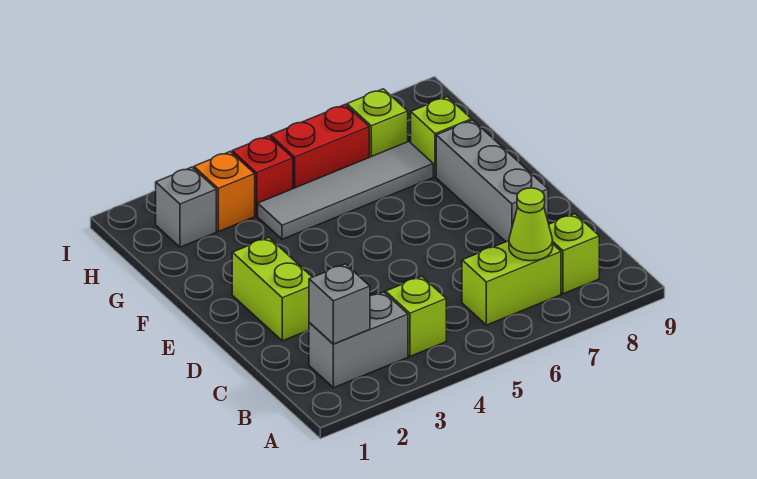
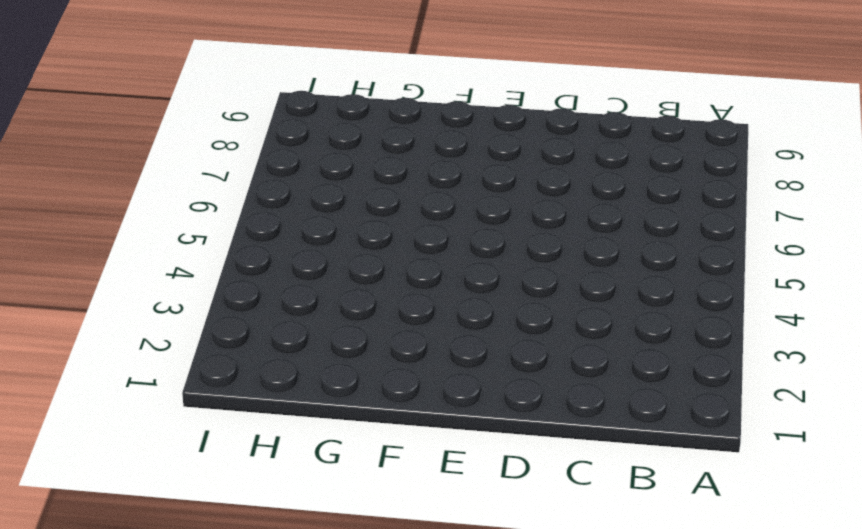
none -> grey 1x2 brick [309,292,408,388]
none -> lime 1x1 brick [386,276,446,356]
none -> lime 1x2 brick [462,241,561,325]

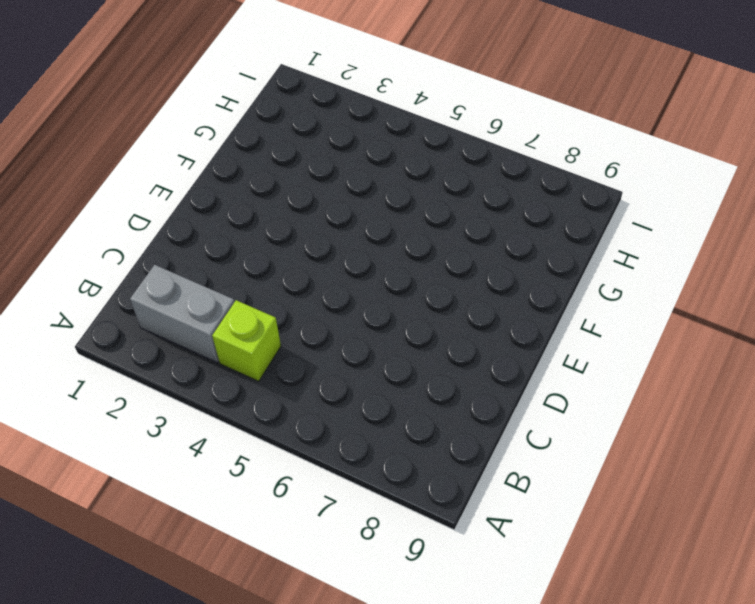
none -> lime 1x2 brick [462,241,561,325]
none -> lime 1x1 brick [549,214,599,294]
none -> lime 1x2 brick [232,237,312,341]

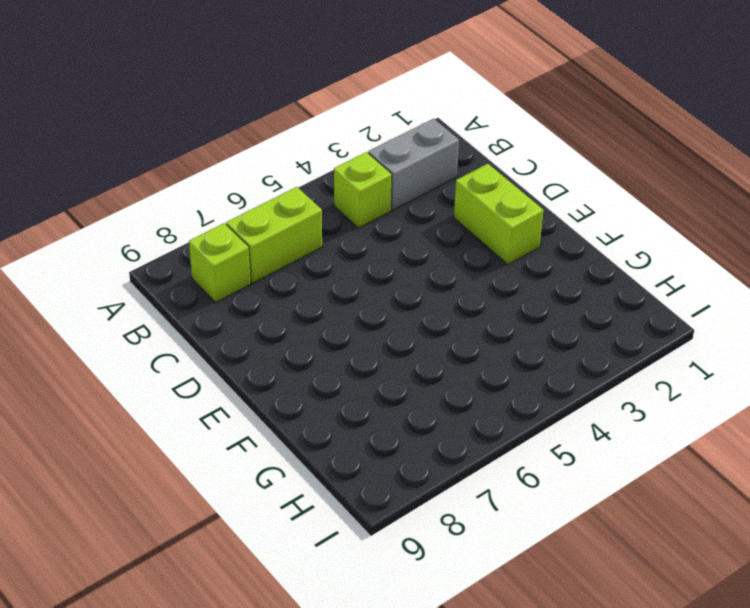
none -> grey 1x3 brick [436,120,548,242]
none -> grey 1x4 tile [258,141,433,239]
none -> lime 1x1 brick [411,97,472,177]

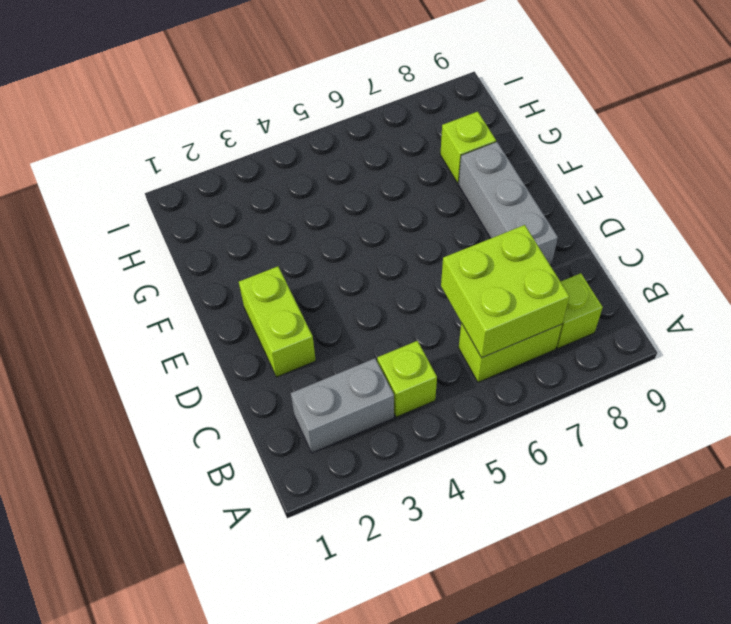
lime 2x2 brick [441,225,569,358] -> lime 1x1 cone [509,188,553,261]
none -> grey 1x4 tile [258,141,433,239]
none -> grey 1x1 brick [156,167,216,247]
none -> orange 1x1 brick [194,151,255,232]

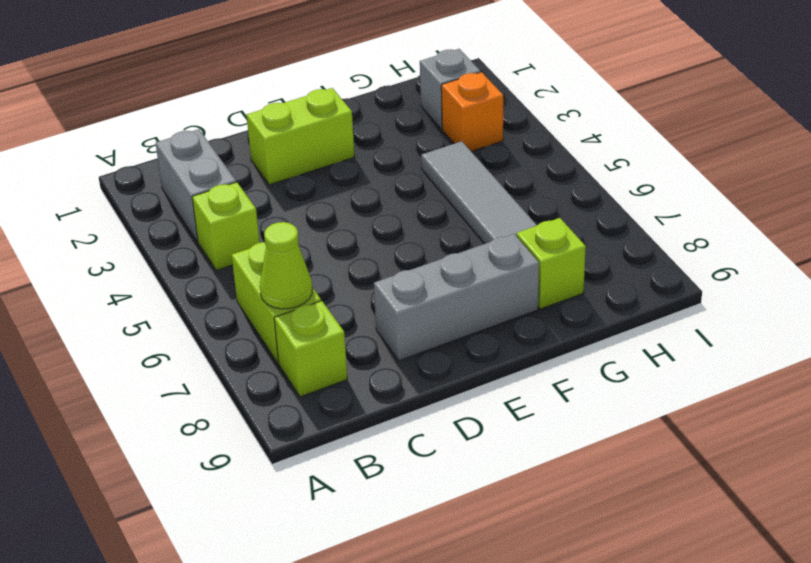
none -> red 1x1 brick [232,136,293,216]
none -> red 1x2 brick [270,105,369,189]
none -> lime 1x1 brick [347,89,408,157]

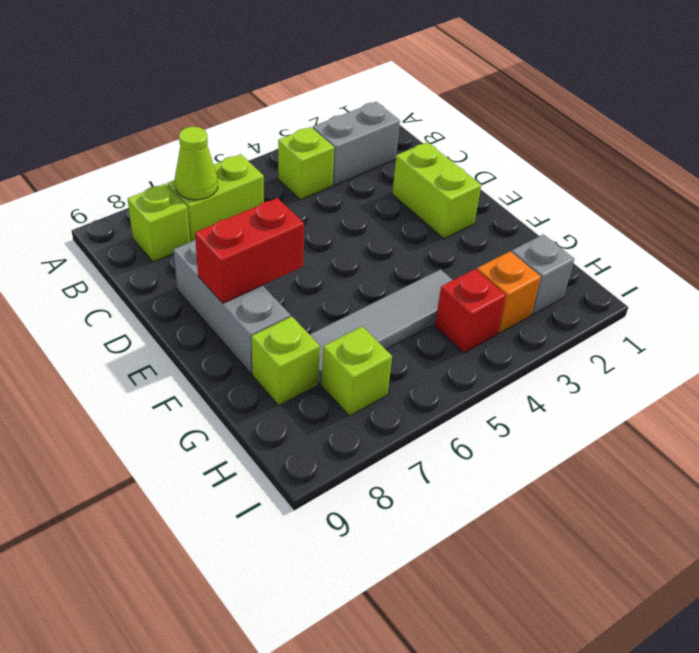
red 1x2 brick [195,198,304,303] -> red 1x2 brick moved to [270,105,369,189]
none -> grey 1x1 brick [309,264,370,344]

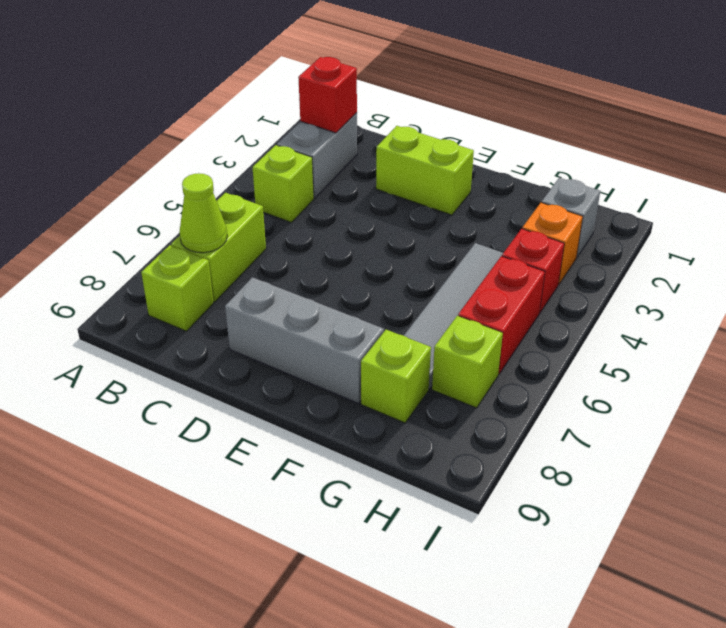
red 1x1 brick [298,57,357,133] -> grey 1x1 brick [309,264,370,344]

